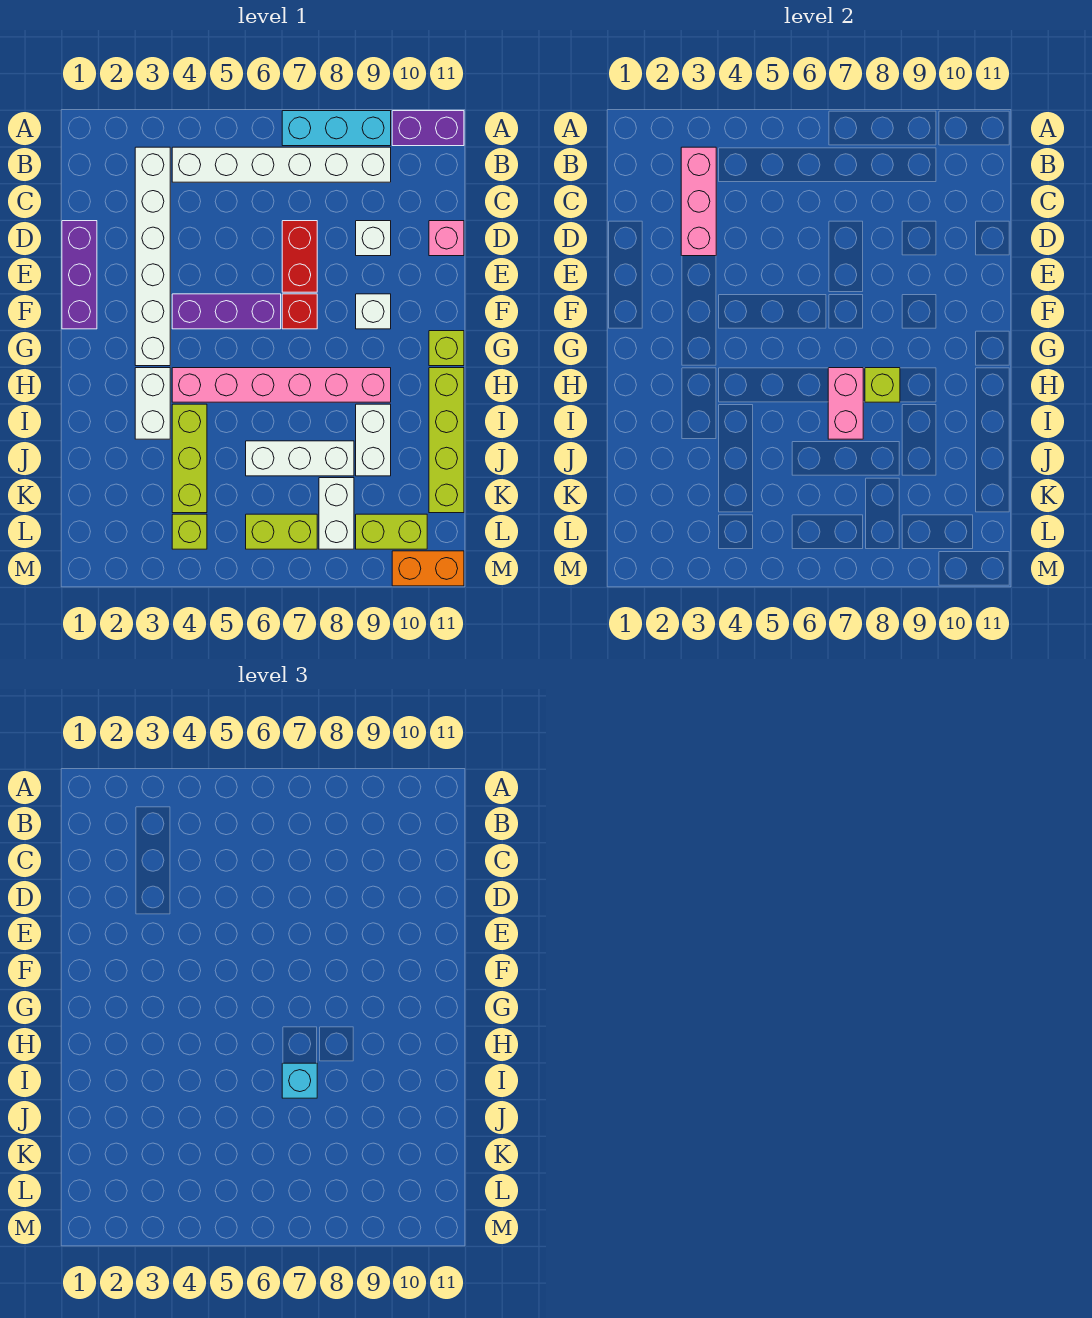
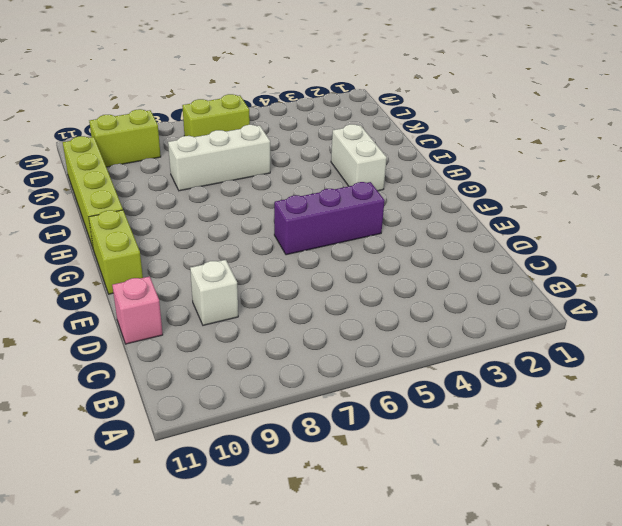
lime 1x2 brick [89,210,143,294] -> lime 1x1 brick [429,331,464,366]
none -> cyan 1x3 brick [282,111,391,146]
none -> purple 1x2 brick [392,111,464,146]
none -> white 1x6 brick [135,147,170,366]

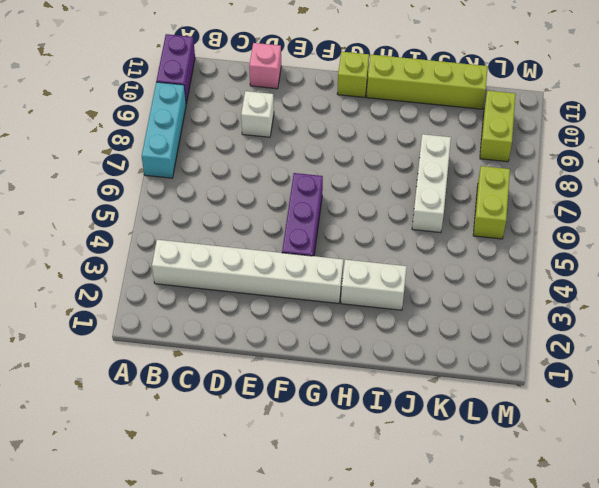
none -> white 1x6 brick [172,147,391,182]
none -> purple 1x3 brick [62,221,97,329]
none -> red 1x2 brick [282,221,317,292]

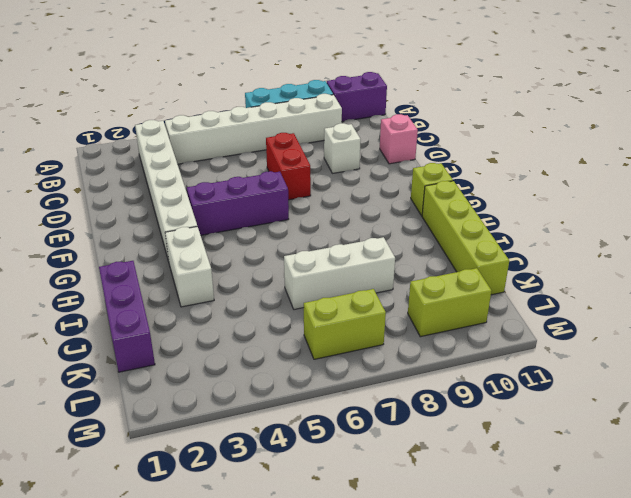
purple 1x3 brick [99,261,155,372] -> purple 1x3 brick moved to [62,221,97,329]
none -> red 1x1 brick [282,294,317,329]
none -> white 1x1 brick [356,294,391,329]
none -> pink 1x6 brick [172,368,391,402]

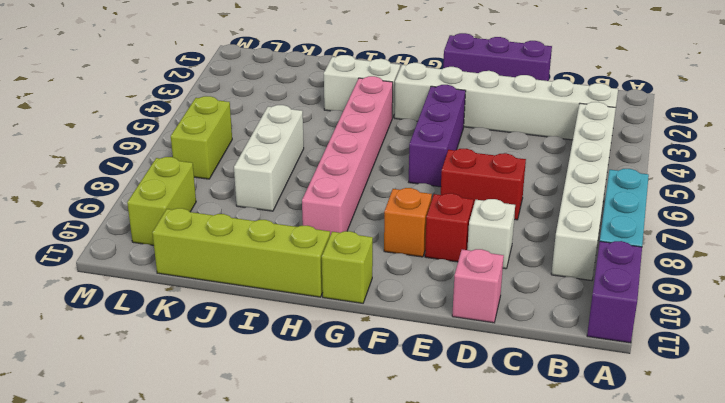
red 1x1 brick [425,193,473,262] -> red 1x1 brick moved to [282,294,317,329]
orange 1x1 brick [384,188,432,257] -> white 1x1 brick [356,294,391,329]
none -> lime 1x3 brick [172,404,207,513]
none -> white 1x2 brick [356,404,391,476]
none -> white 1x2 brick [319,478,354,549]

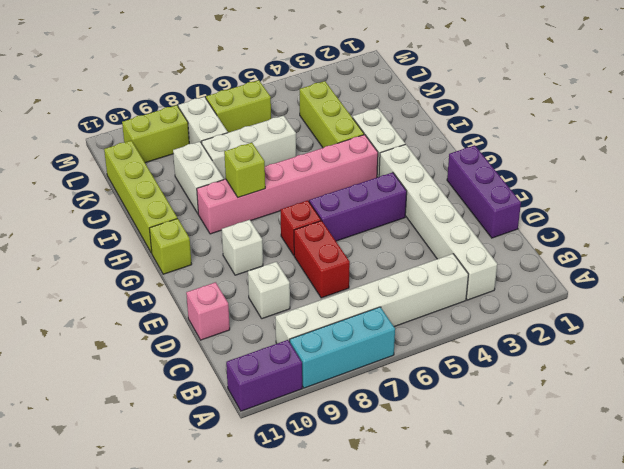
none -> lime 1x1 brick [172,514,207,549]
none -> orange 1x2 brick [392,551,464,586]
none -> pink 1x3 brick [681,147,716,256]

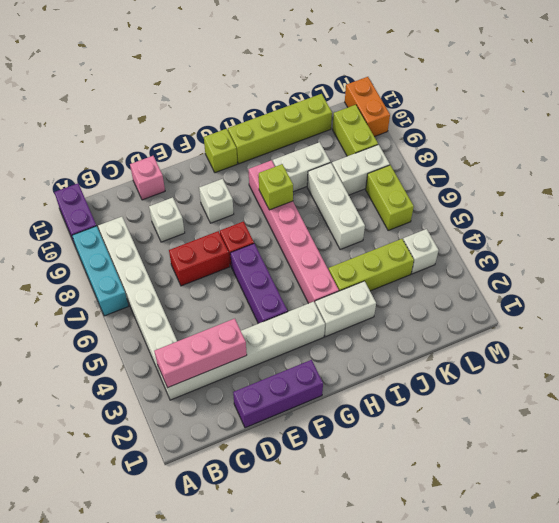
white 1x1 brick [403,229,439,274] -> lime 1x1 brick [172,514,207,549]
none -> pink 1x2 brick [828,368,863,439]
none -> cyan 1x1 brick [282,1063,317,1098]

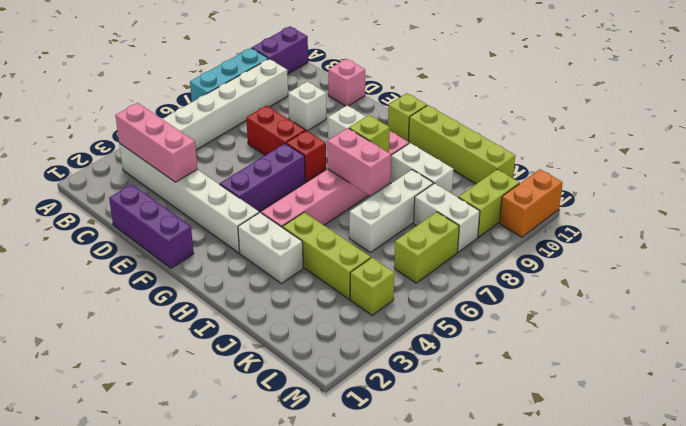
none -> cyan 1x1 brick [282,1063,317,1098]

